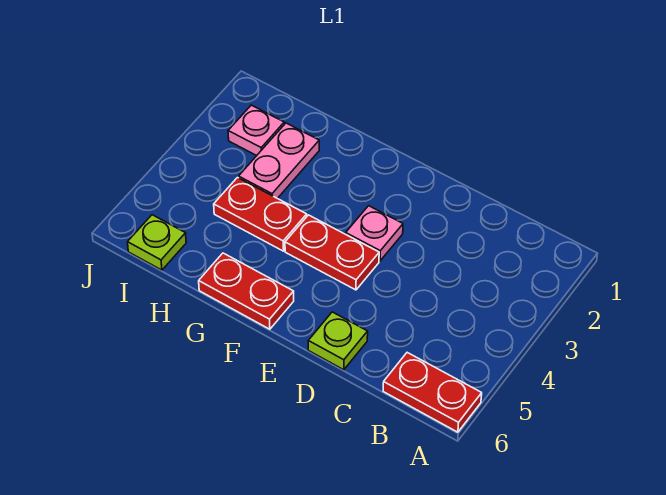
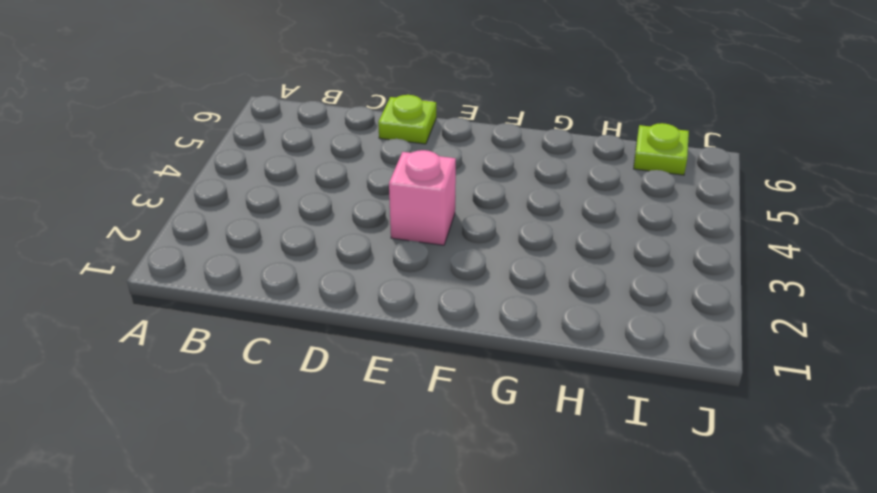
pink 1x1 brick [389,150,456,245] -> pink 1x1 plate [346,206,403,261]
none -> red 1x2 plate [383,353,482,432]
none -> red 1x2 plate [285,215,379,290]

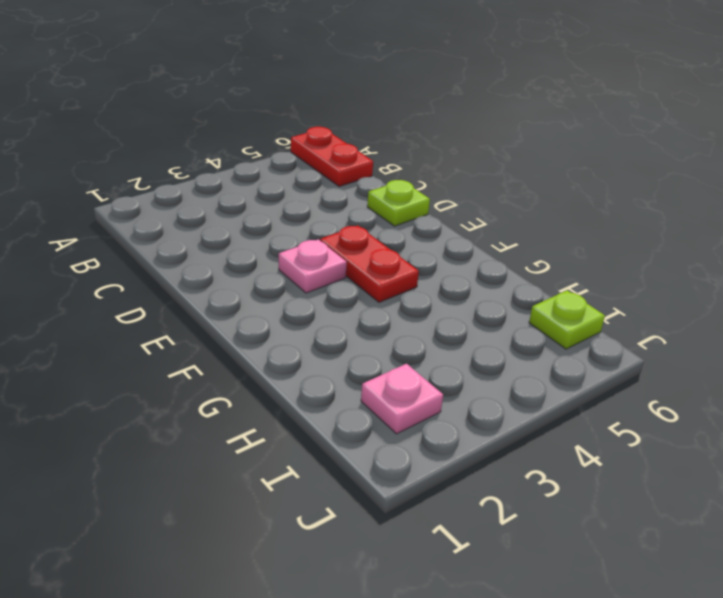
none -> red 1x2 plate [199,253,294,329]
none -> red 1x2 plate [214,178,307,251]

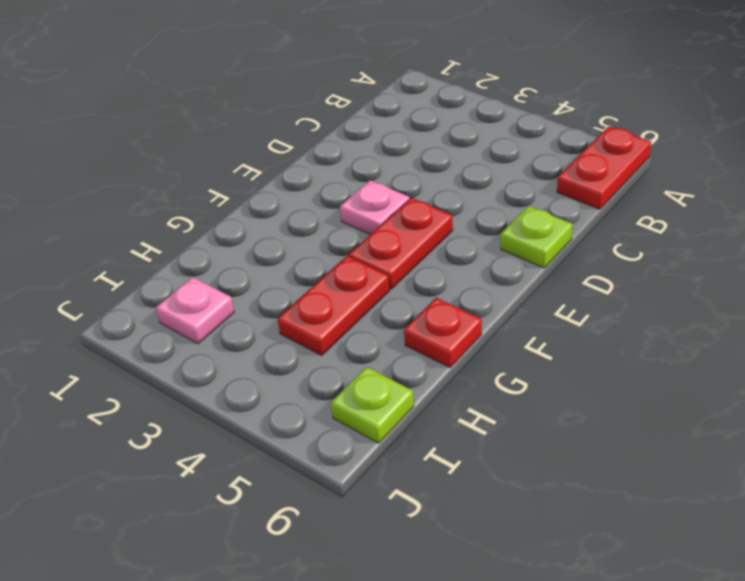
red 1x1 plate [404,298,482,367] -> red 1x2 plate [199,253,294,329]
none -> pink 1x2 plate [239,123,319,198]

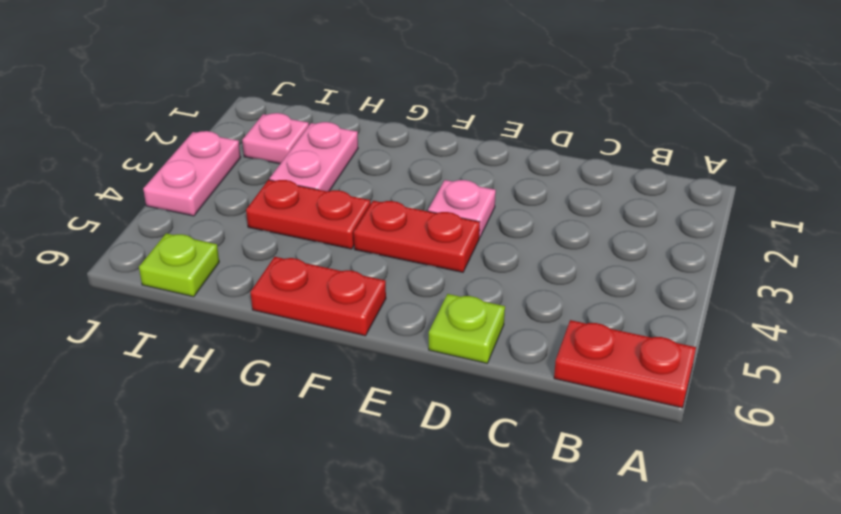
pink 1x2 plate [143,131,241,216] -> none

